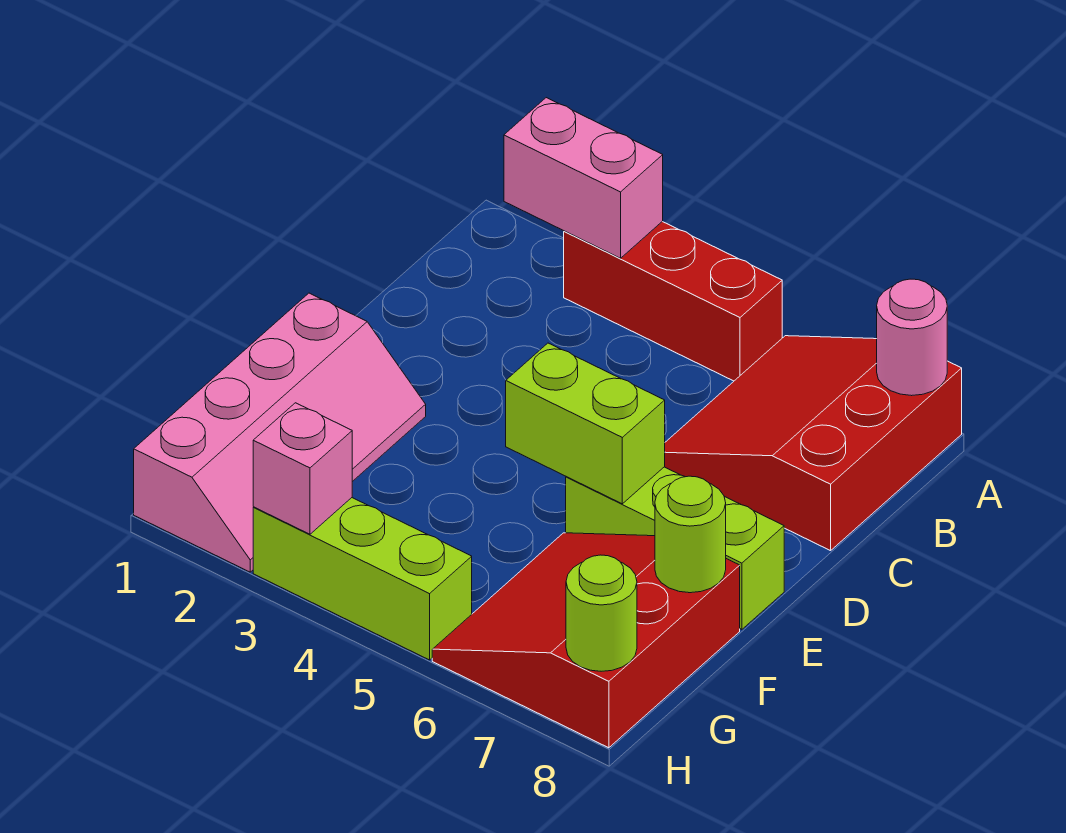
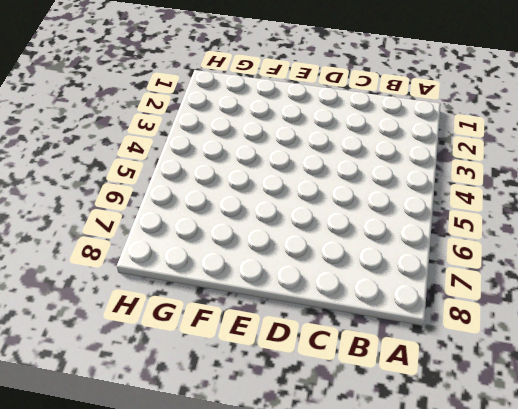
none -> red 1x3 brick [564,222,782,381]
none -> red 3x3 slope [665,336,962,551]
none -> pink 2x4 slope [134,293,426,572]

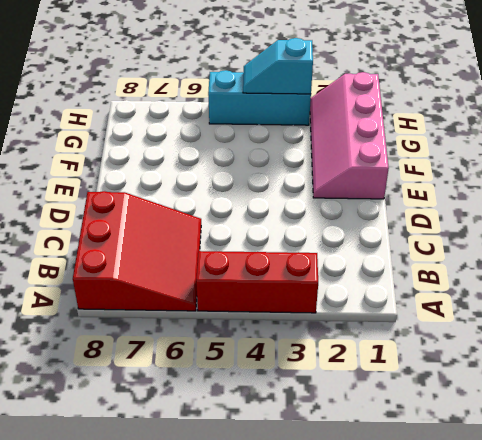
cyan 1x3 brick [208,70,311,125] -> lime 1x3 brick [253,498,472,660]
cyan 1x2 slope [243,38,313,94] -> pink 1x1 brick [253,403,352,534]
none -> lime 1x3 brick [566,467,784,629]
none -> red 3x3 slope [432,533,740,748]
none -> pink 1x2 brick [504,98,663,258]

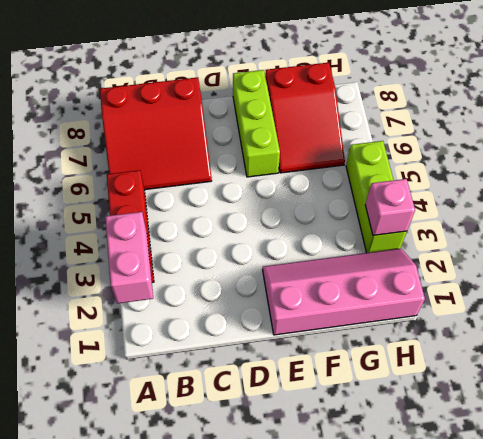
red 2x3 slope [265,62,345,173] -> red 3x3 slope [432,533,740,748]
none -> pink 1x1 round brick [877,279,947,396]
none -> lime 1x2 brick [506,343,665,504]
none -> lime 1x1 round brick [655,476,726,593]

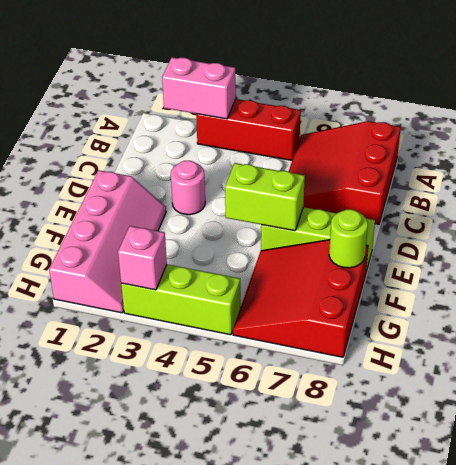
pink 1x1 round brick [171,161,205,215] -> pink 1x1 round brick moved to [877,279,947,396]
none -> lime 1x1 round brick [566,555,637,671]

